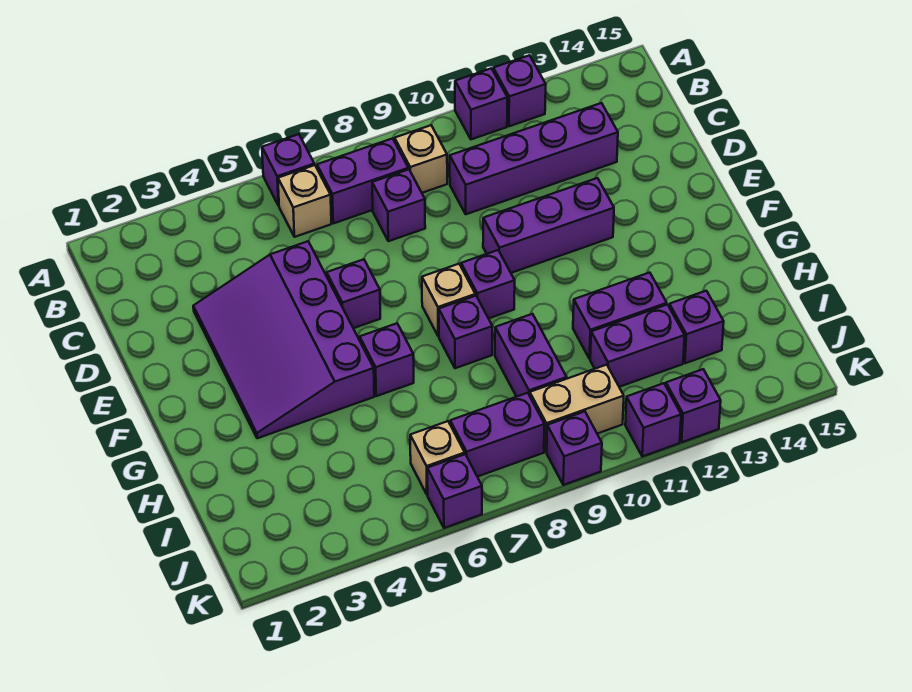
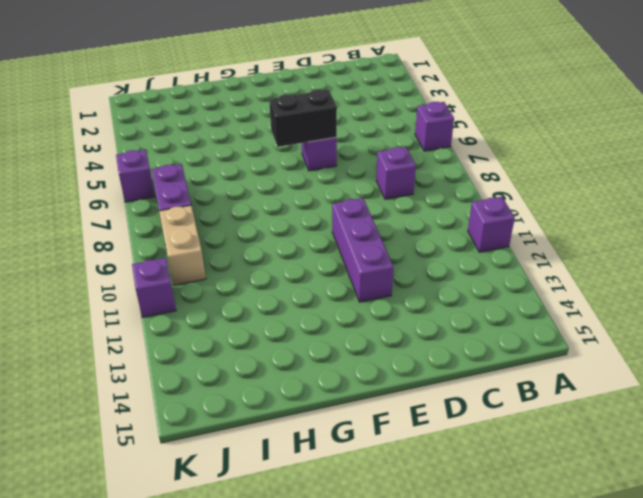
black 1x2 brick [269,89,337,147] -> none
none -> purple 1x1 brick [493,55,546,126]
none -> tan 1x1 brick [278,165,331,237]
none -> purple 1x2 brick [317,138,408,223]

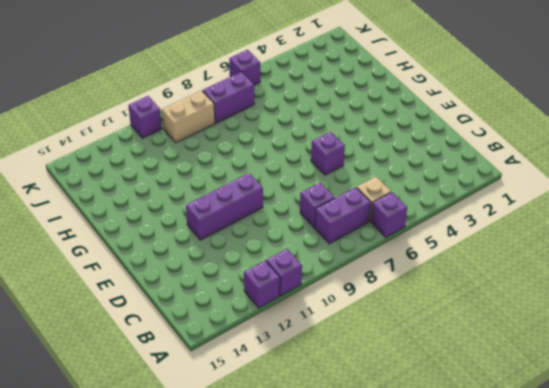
none -> tan 1x1 brick [395,125,447,193]
none -> purple 1x4 brick [450,103,618,214]
none -> purple 3x4 slope [193,241,374,438]

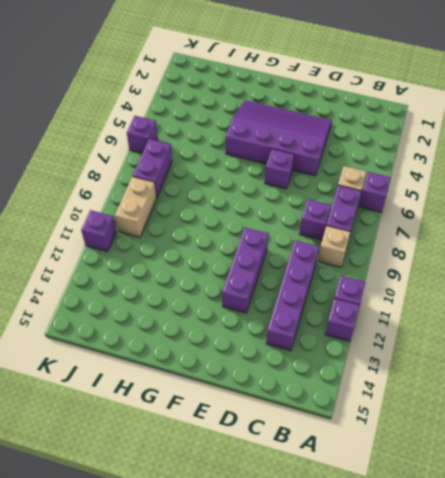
none -> tan 1x1 brick [422,264,475,336]
none -> purple 1x1 brick [461,250,515,318]
none -> purple 1x1 brick [360,323,414,396]

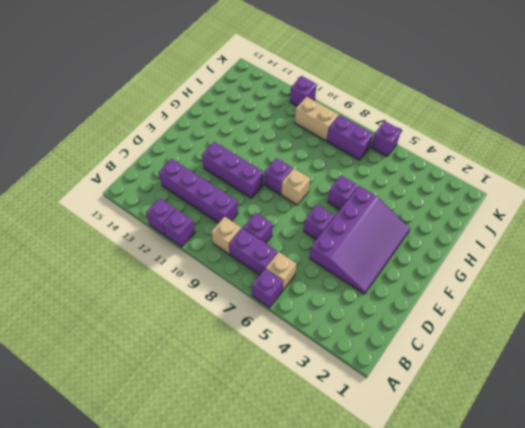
none -> purple 1x1 brick [439,296,493,368]
none -> purple 1x2 brick [495,314,567,397]
none -> purple 1x2 brick [573,273,667,359]

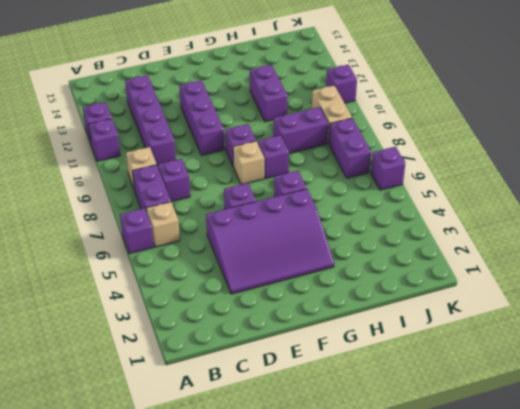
none -> purple 1x2 brick [590,305,685,387]
none -> purple 1x1 brick [669,291,724,363]
none -> tan 1x1 brick [410,421,465,495]

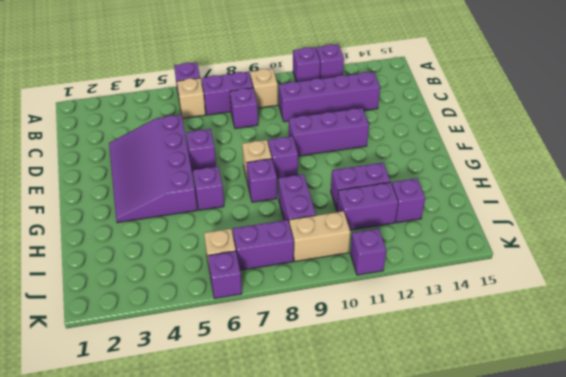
none -> purple 1x1 brick [547,412,602,485]
none -> purple 1x1 brick [666,369,721,442]

